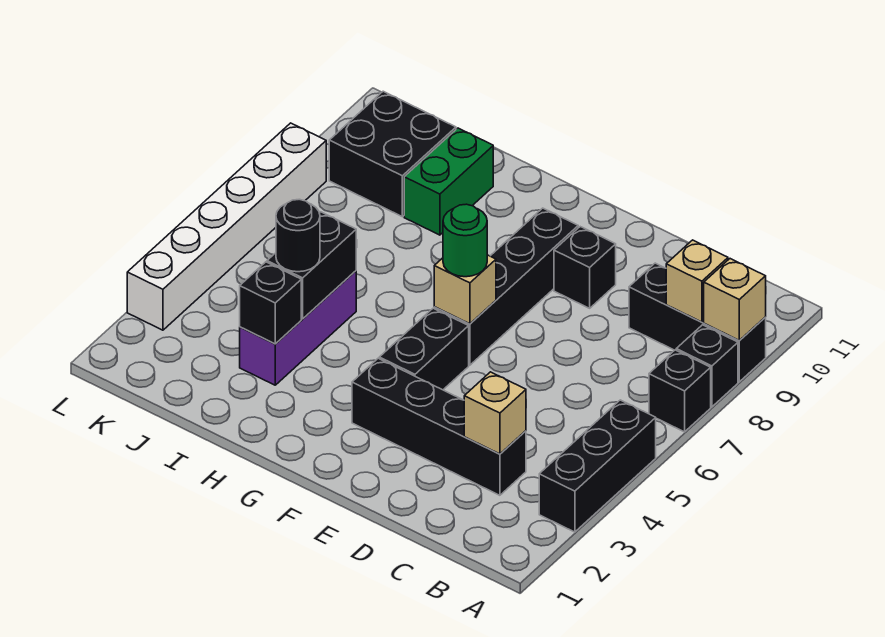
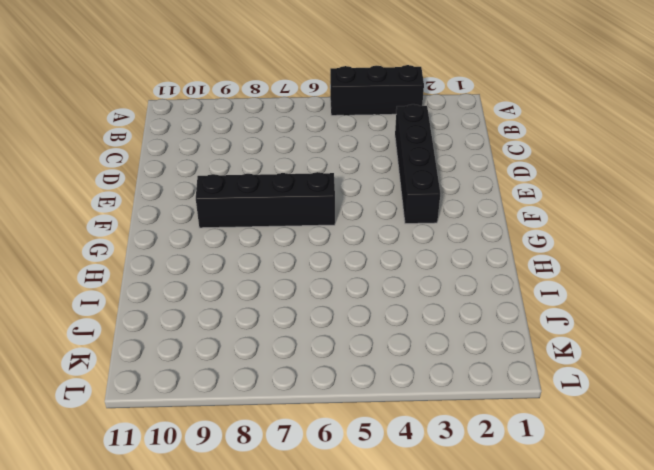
none -> black 1x1 brick [649,350,711,432]
none -> black 1x1 brick [676,325,738,407]
none -> black 1x3 brick [629,263,766,382]

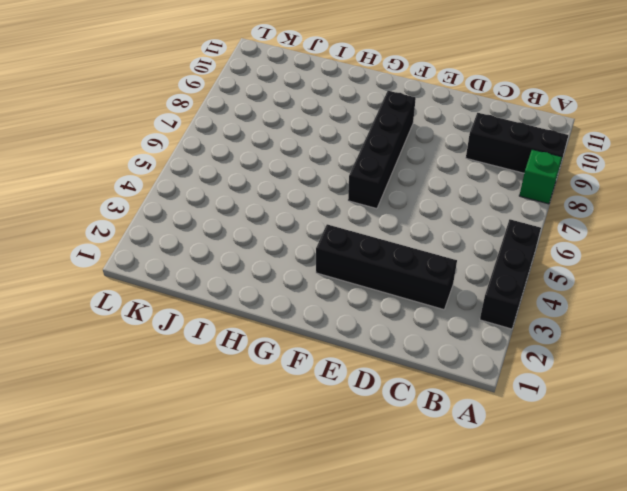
green 1x1 brick [519,149,562,204] -> black 1x1 brick [676,325,738,407]
none -> black 1x1 brick [649,350,711,432]
none -> black 1x1 brick [554,227,616,308]
none -> black 1x2 brick [379,308,469,390]

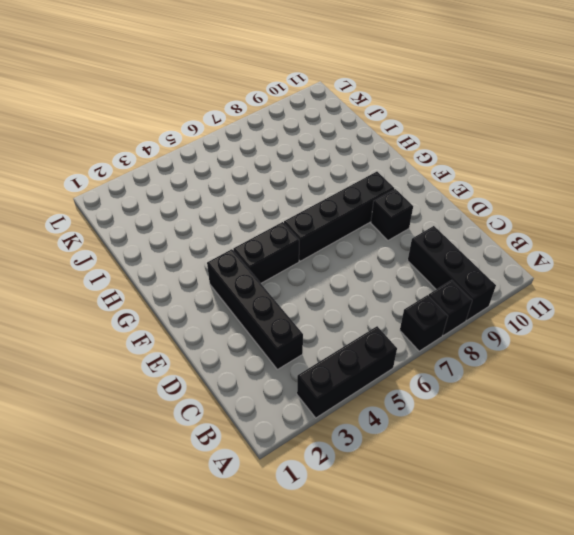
none -> purple 1x3 brick [240,271,356,385]
none -> green 1x2 brick [404,128,493,235]
none -> black 2x2 brick [329,91,456,217]

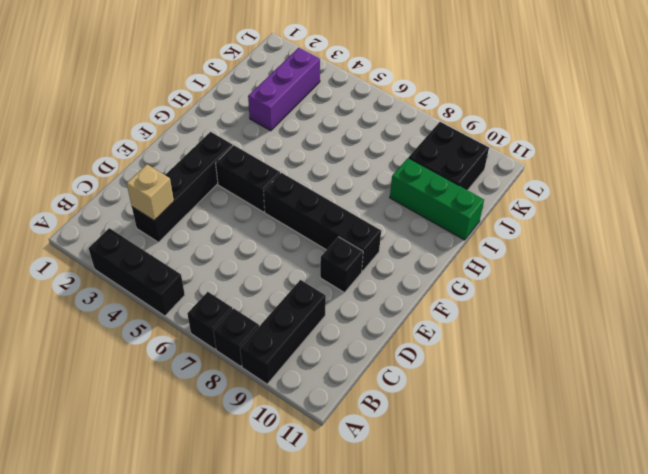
purple 1x3 brick [248,48,320,131] -> purple 1x3 brick turned to [240,271,356,385]
green 1x3 brick [390,158,484,240] -> green 1x2 brick [404,128,493,235]
none -> white 1x6 brick [127,123,326,330]
none -> tan 1x1 brick [704,259,766,340]
none -> tan 1x1 brick [666,240,728,322]

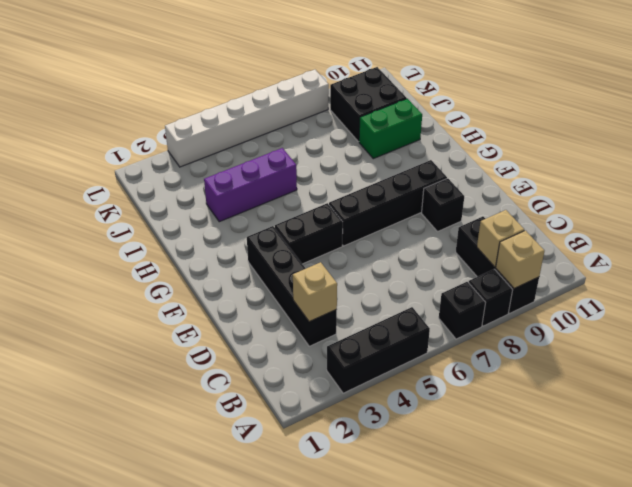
none -> tan 1x1 brick [434,255,496,324]
none -> black 1x1 brick [240,262,301,344]
none -> black 1x2 brick [267,212,356,319]

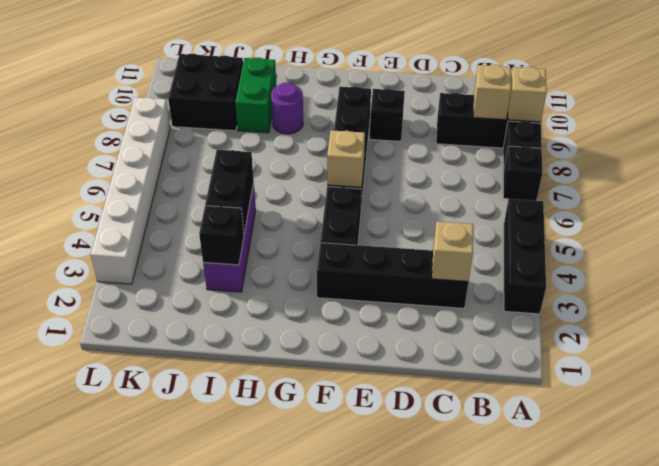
purple 1x1 round brick [271,82,303,134] -> none
none -> green 1x1 round brick [443,204,487,277]
none -> black 1x1 round brick [276,199,320,272]

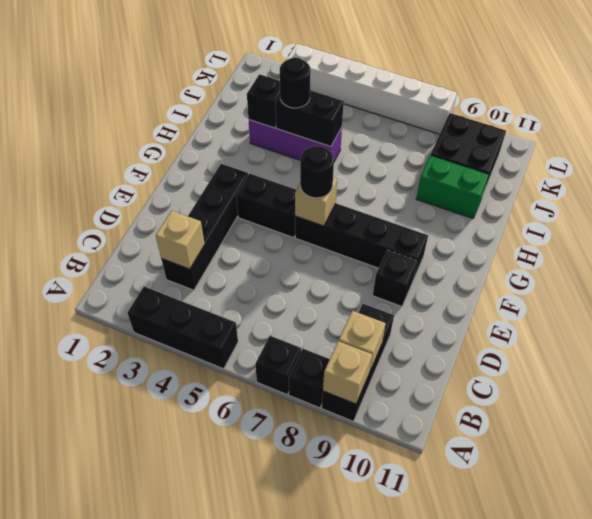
black 1x1 round brick [300,146,334,198] -> green 1x1 round brick [443,204,487,277]

